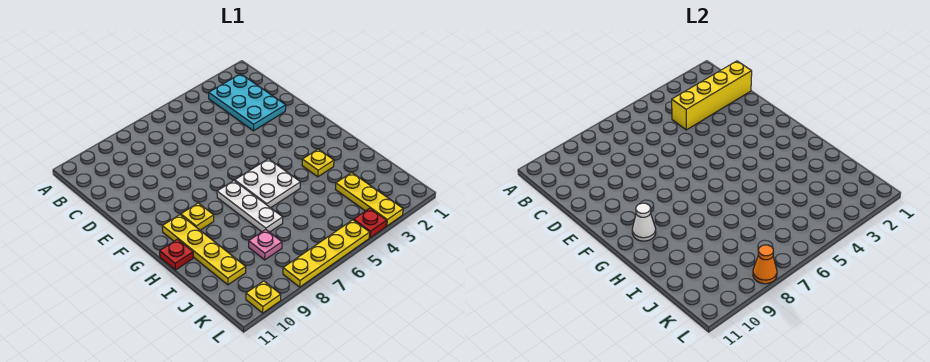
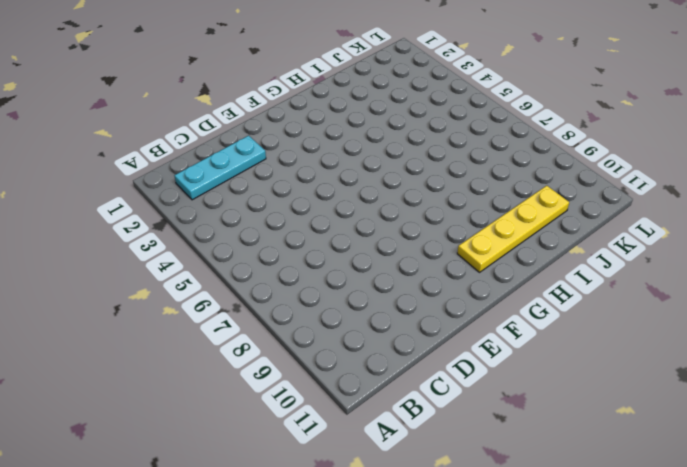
cyan 1x3 plate [174,136,266,200] -> cyan 2x3 plate [209,74,286,131]
none -> white 2x2 plate [235,159,300,208]
none -> white 1x3 plate [217,181,283,232]
none -> yellow 1x1 plate [181,203,214,230]

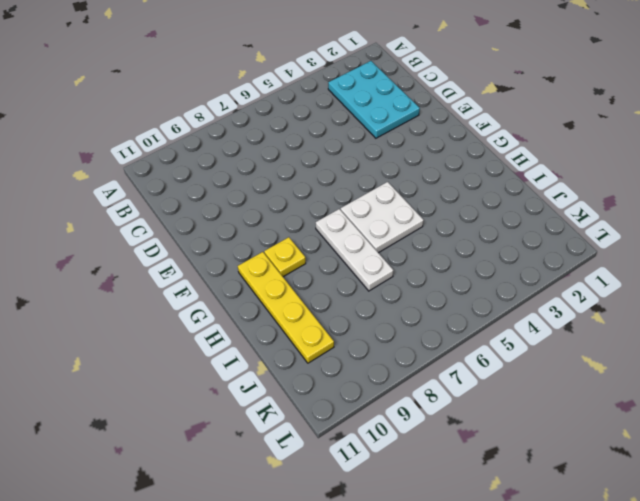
none -> yellow 1x1 plate [302,149,334,177]
none -> red 1x1 plate [160,239,193,270]
none -> yellow 1x3 plate [335,173,403,226]

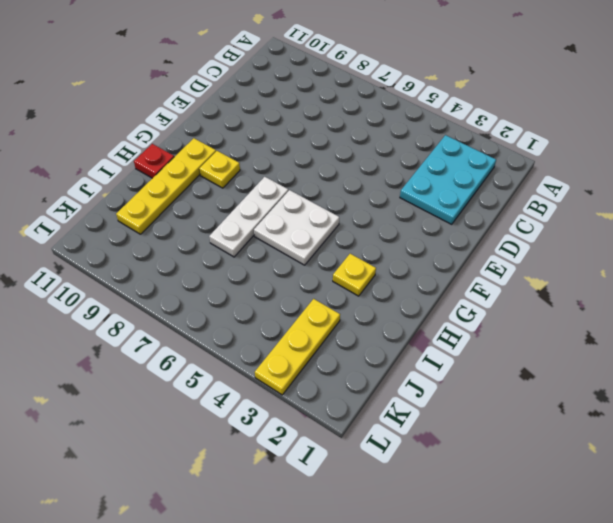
none -> pink 1x1 plate [249,230,282,260]
none -> red 1x1 plate [354,208,387,238]
none -> yellow 1x4 plate [283,220,370,287]

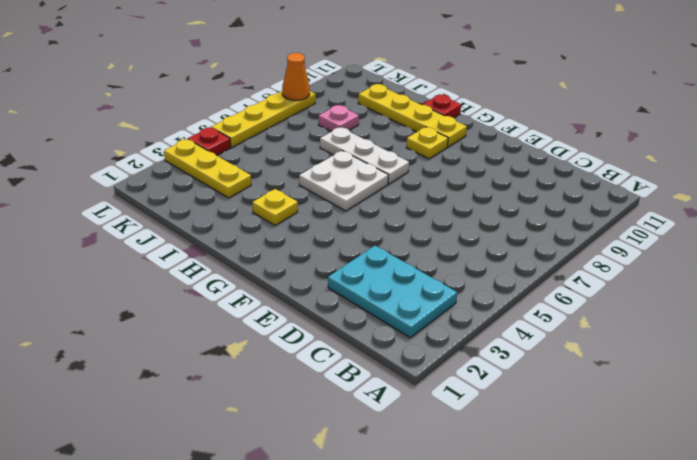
none -> yellow 1x1 plate [246,281,281,313]
none -> yellow 1x4 brick [672,61,752,130]
none -> white 1x1 cone [632,203,656,241]

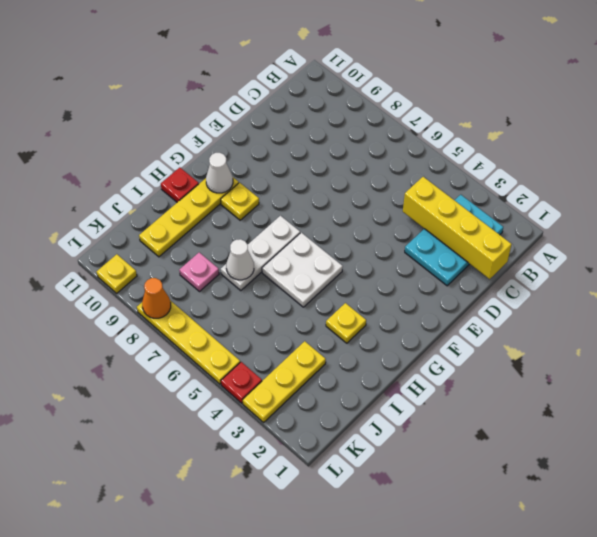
white 1x1 cone [226,239,254,280] -> none

